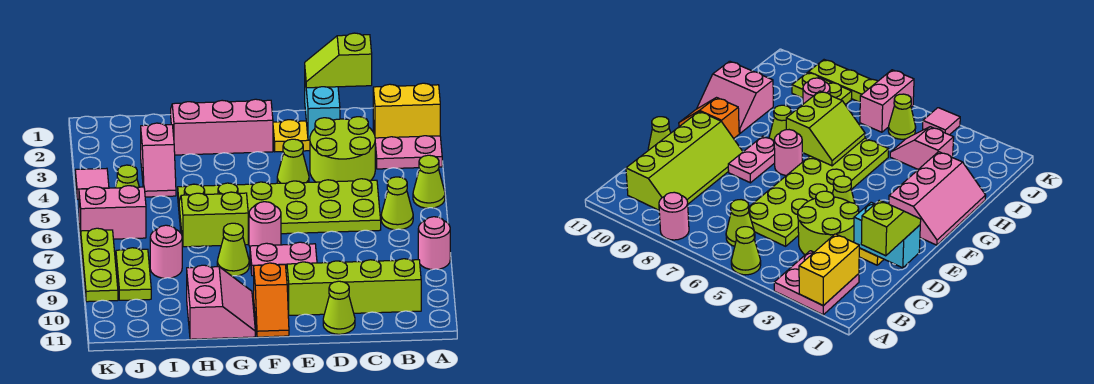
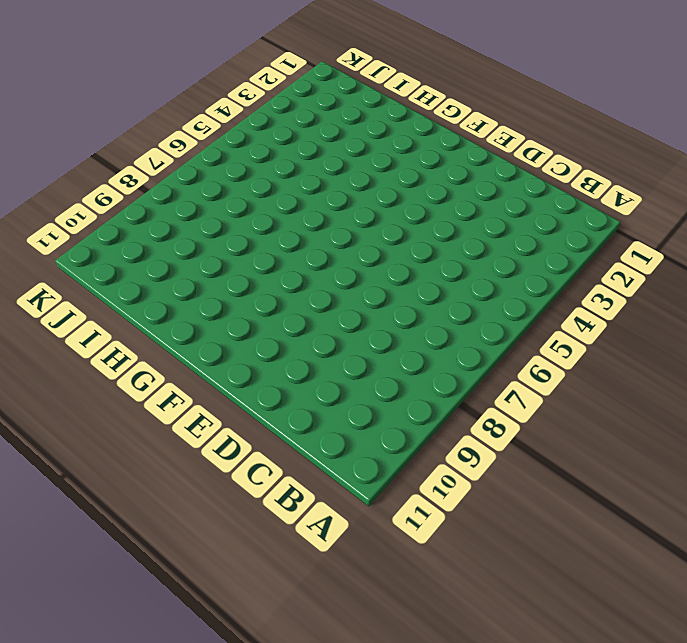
none -> pink 2x2 plate [373,121,442,169]
none -> lime 1x1 cone [413,155,445,208]
none -> pink 1x1 round brick [418,217,450,270]

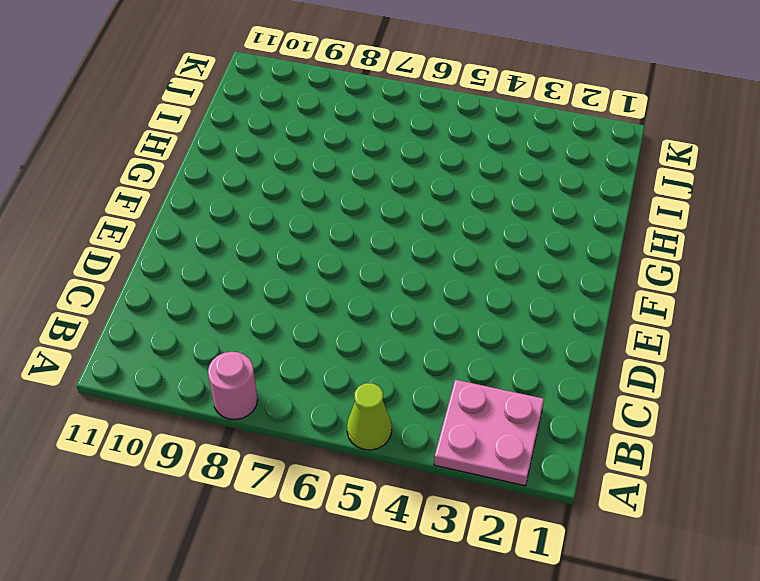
none -> lime 1x1 cone [381,177,413,230]
none -> lime 2x4 slope [286,259,421,315]
none -> lime 2x2 round brick [310,117,375,182]

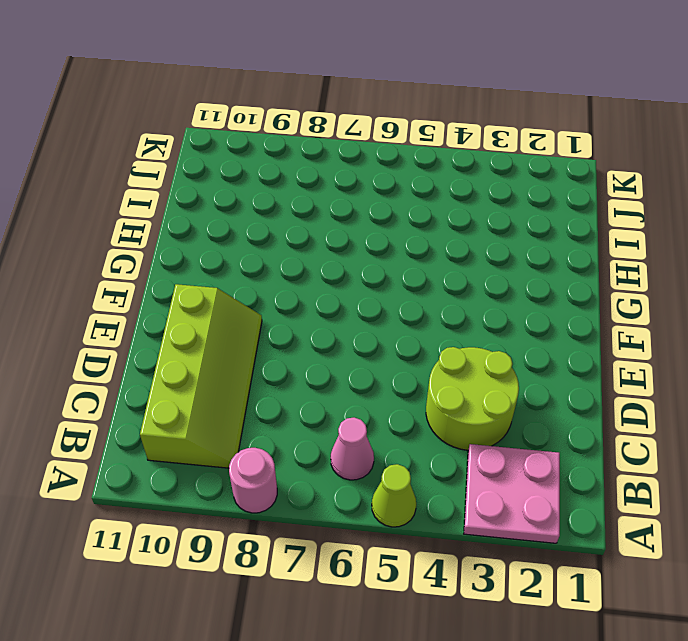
pink 1x1 cone [331,418,374,480] -> lime 1x1 cone [381,177,413,230]
none -> lime 2x6 plate [178,179,381,235]
none -> yellow 1x2 plate [273,120,310,152]
none -> lime 1x1 cone [323,281,355,334]

